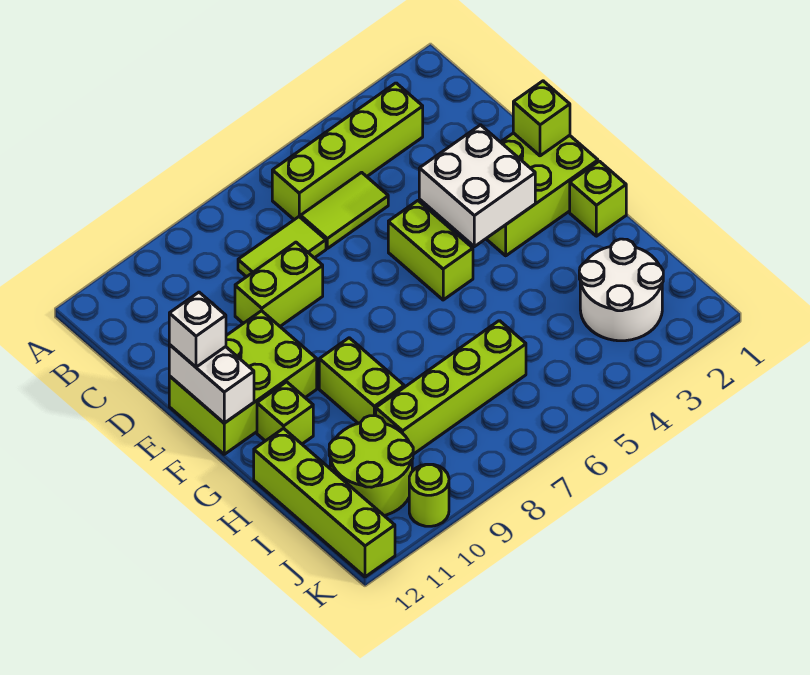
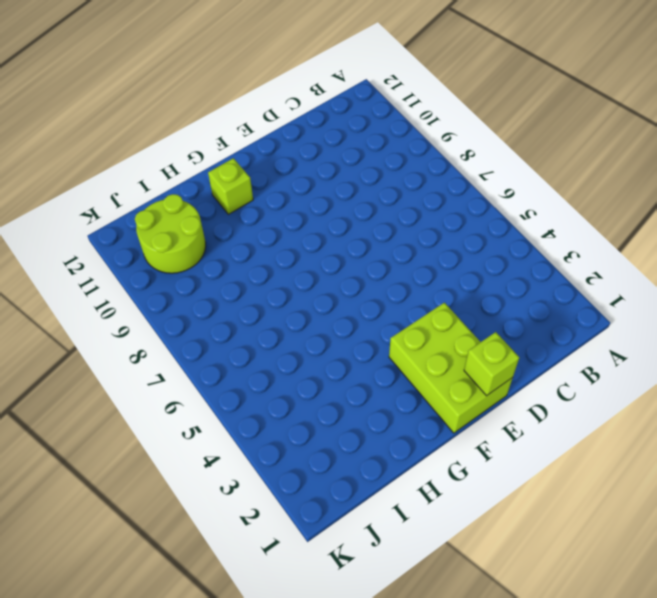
none -> lime 1x4 brick [272,83,423,220]
none -> lime 1x2 tile [301,172,388,248]
none -> lime 1x2 tile [238,217,326,277]

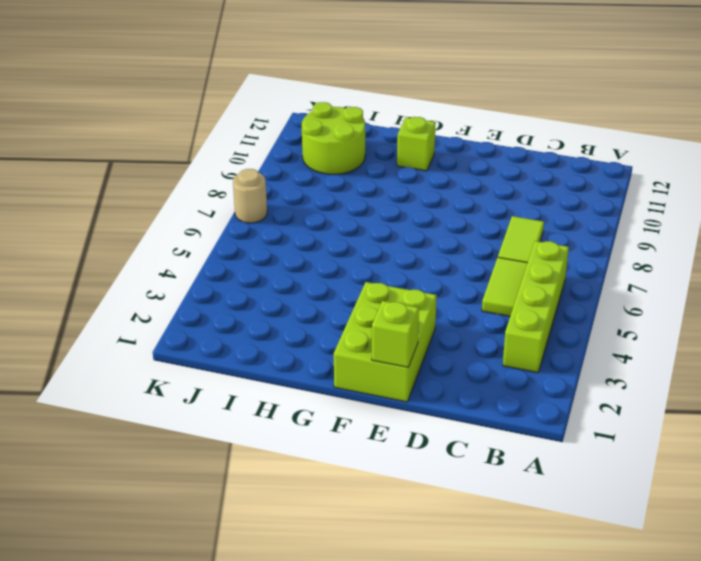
tan 1x1 round brick [233,169,267,223] -> none
none -> lime 1x2 brick [235,242,323,326]
none -> lime 1x2 brick [388,201,473,300]
none -> lime 2x3 brick [169,311,317,454]

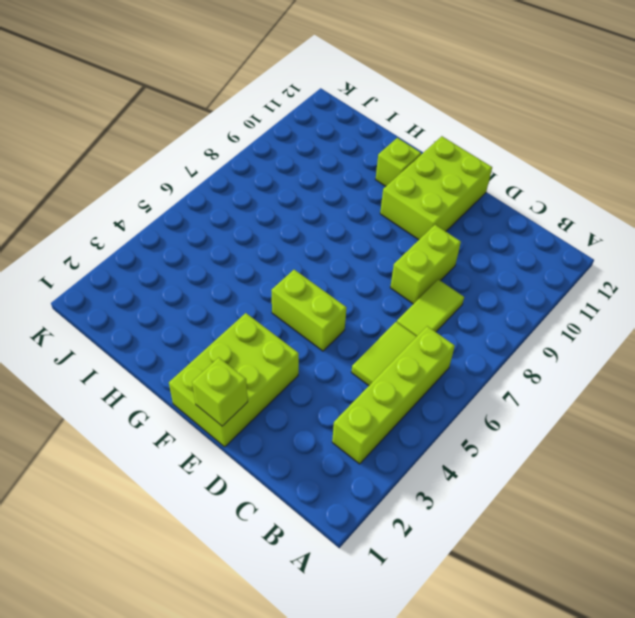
none -> lime 1x1 brick [570,161,626,236]
none -> lime 1x2 brick [319,338,404,424]
none -> lime 1x4 brick [254,428,395,577]

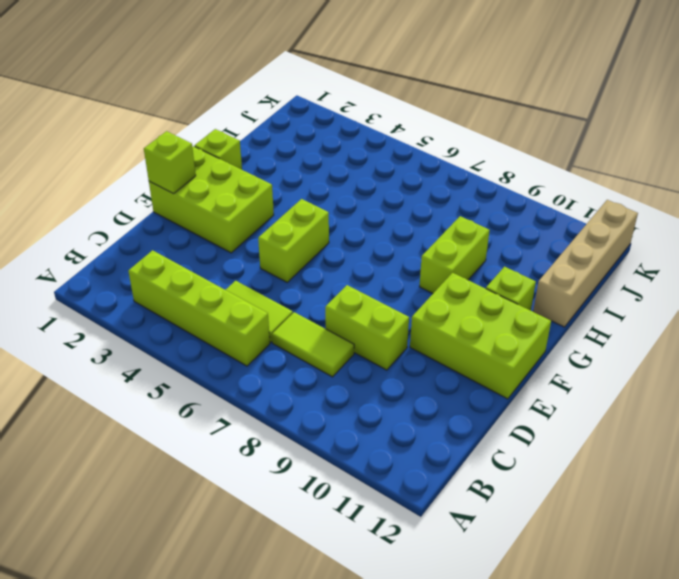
tan 1x4 brick [533,200,638,327] -> lime 1x4 brick [254,428,395,577]
none -> white 2x2 round brick [579,239,663,341]
none -> lime 1x4 brick [376,321,526,454]
none -> lime 2x2 round brick [329,416,413,515]

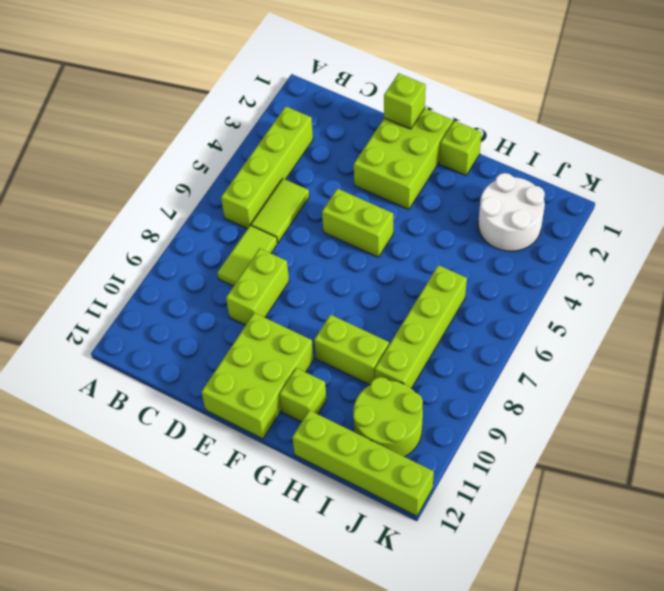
none -> lime 1x1 round brick [409,464,449,526]
none -> white 2x2 brick [419,125,535,247]
none -> white 1x2 brick [169,345,254,423]

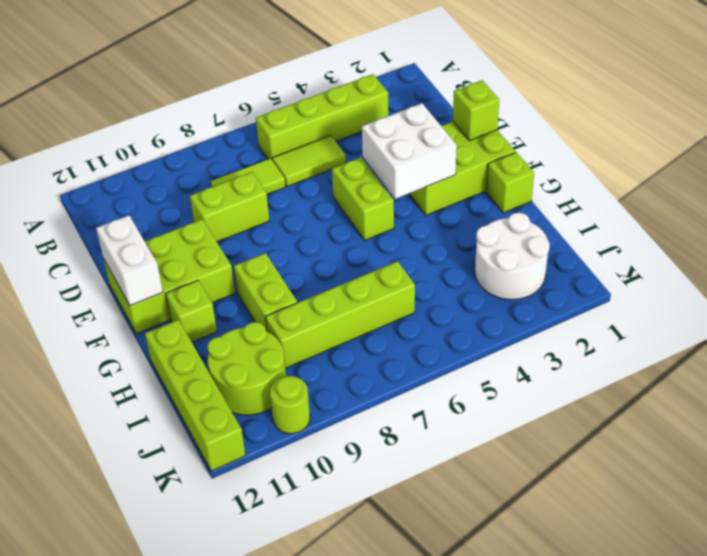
none -> white 1x1 brick [169,292,226,367]

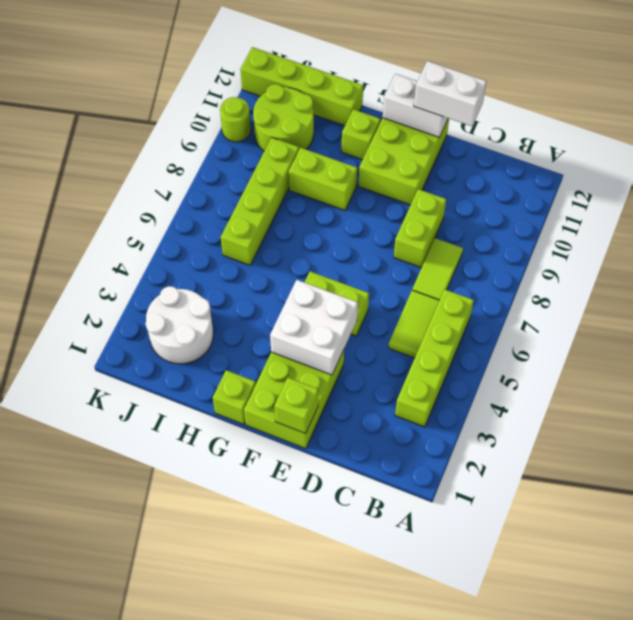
white 1x2 brick [414,61,487,126] -> white 1x1 brick [169,292,226,367]

